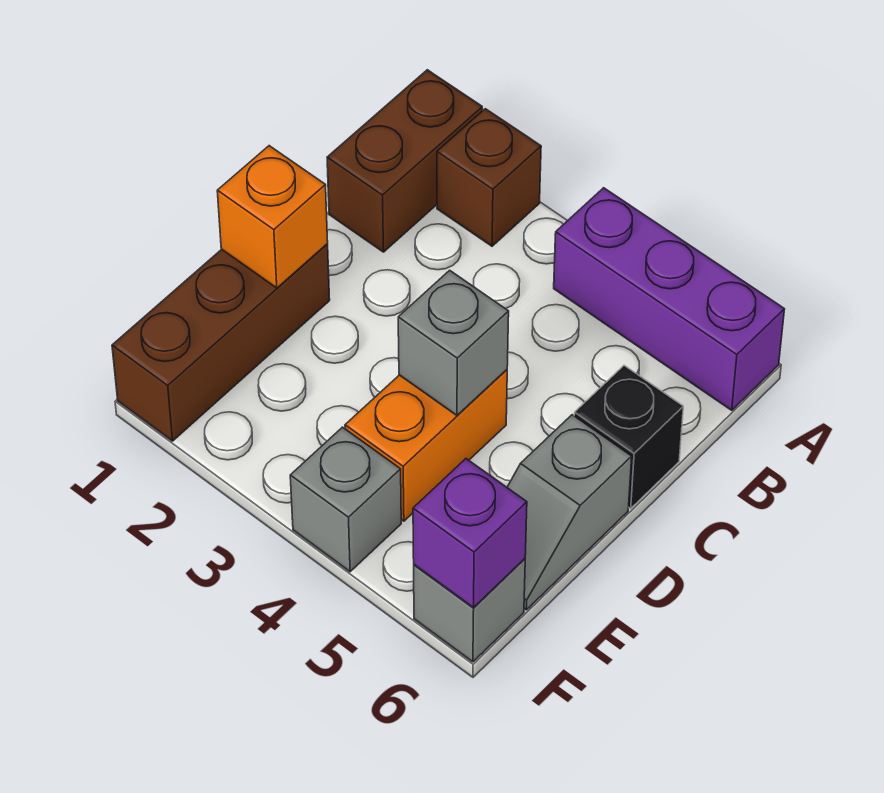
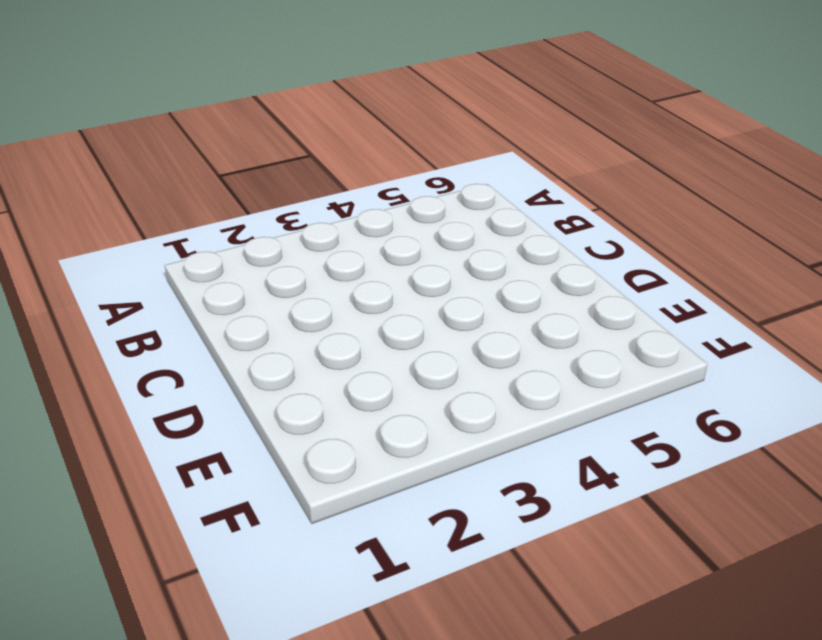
none -> brown 1x2 brick [327,70,482,252]
none -> brown 1x1 brick [437,109,541,246]
none -> purple 1x3 brick [554,188,785,410]

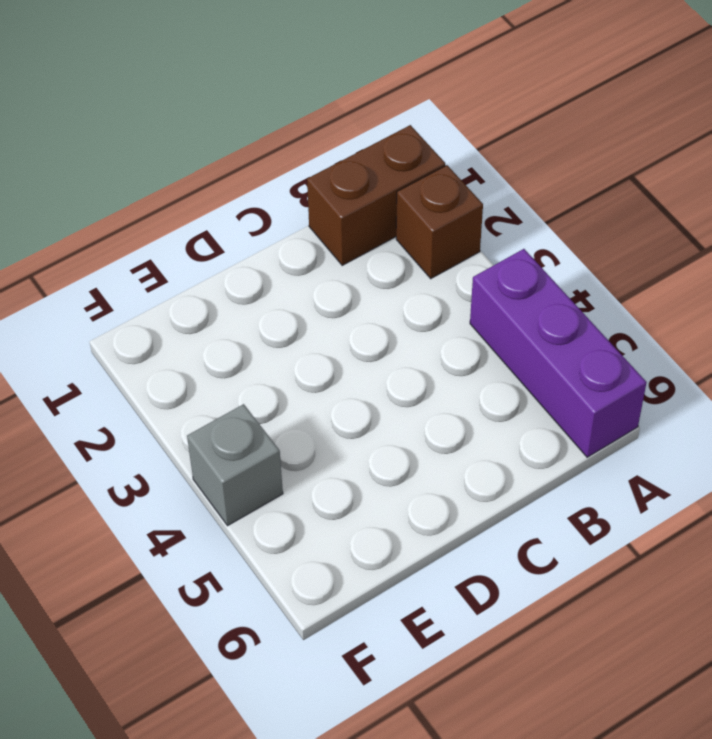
none -> black 1x1 brick [574,366,683,508]
none -> brown 1x3 brick [112,244,330,441]
none -> orange 1x2 brick [345,370,507,521]

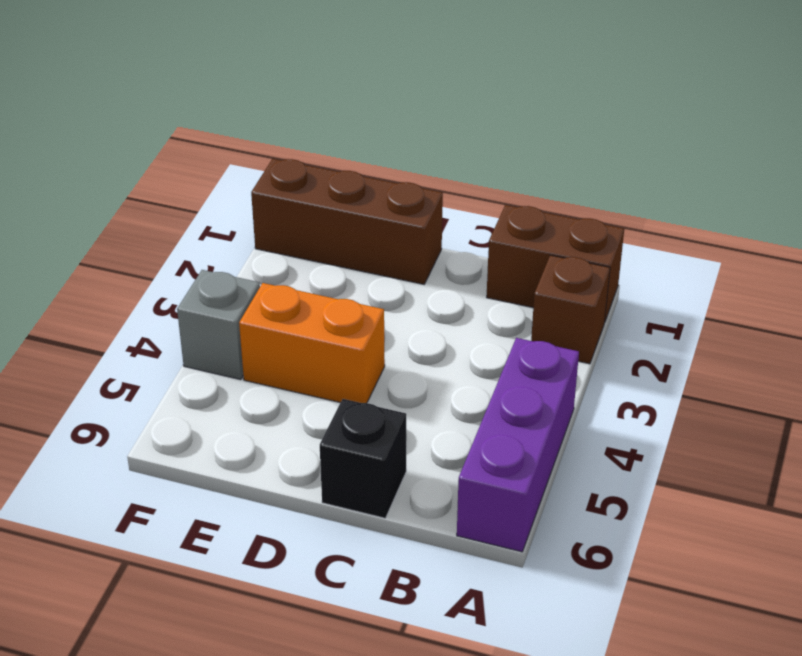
none -> grey 1x2 slope [507,415,632,610]
none -> grey 1x1 brick [414,559,525,662]
none -> orange 1x1 brick [217,146,328,288]

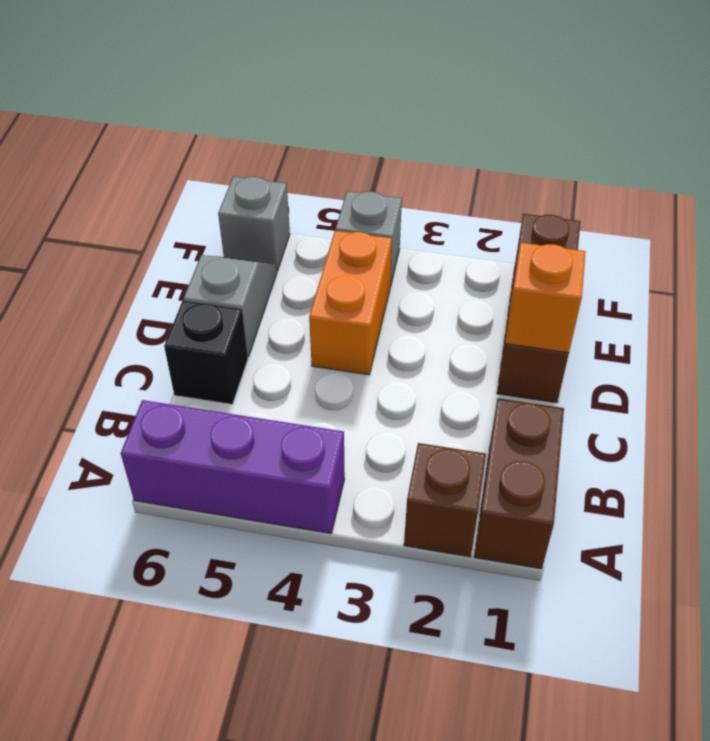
none -> grey 1x1 brick [398,270,509,415]
none -> purple 1x1 brick [413,459,527,608]

